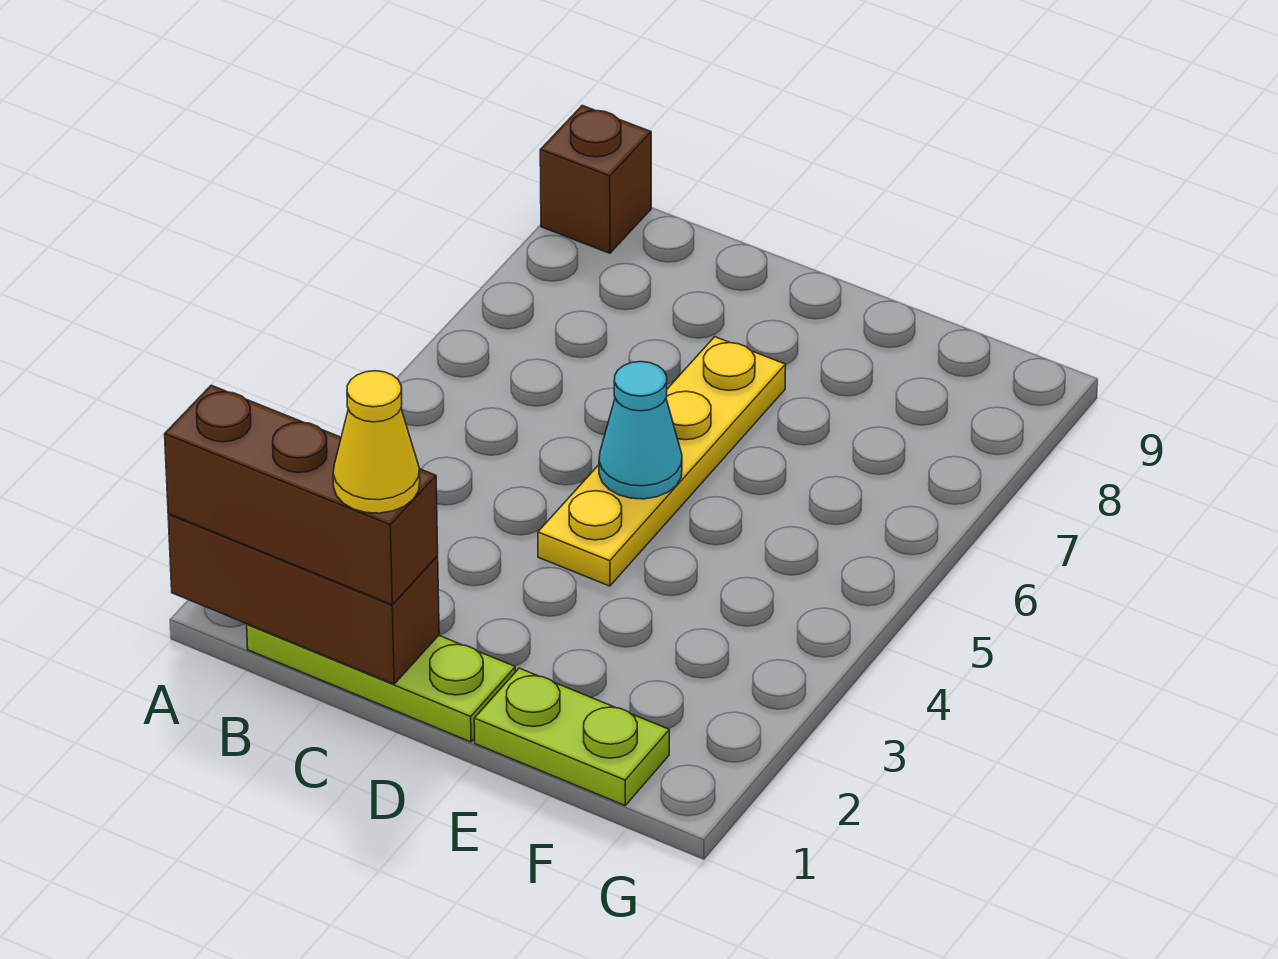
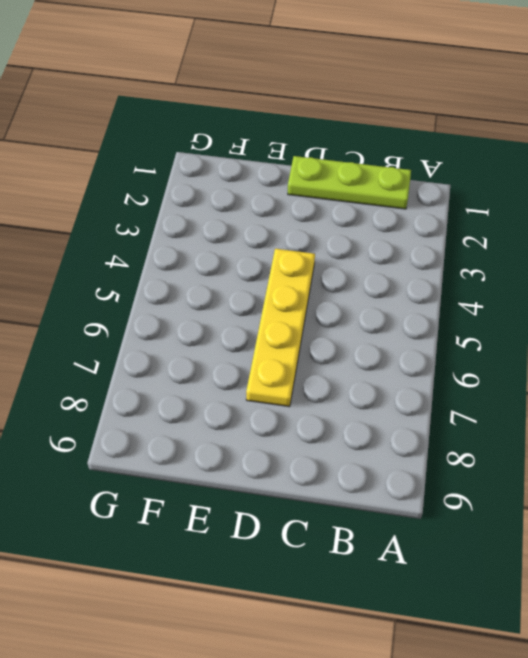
none -> brown 1x1 brick [540,106,651,253]
none -> lime 1x2 plate [474,668,669,805]

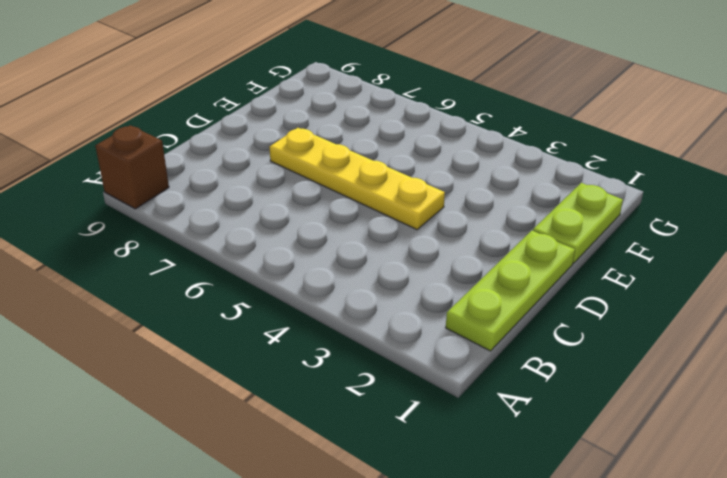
none -> brown 1x3 brick [168,514,439,684]
none -> cyan 1x1 cone [599,362,682,499]

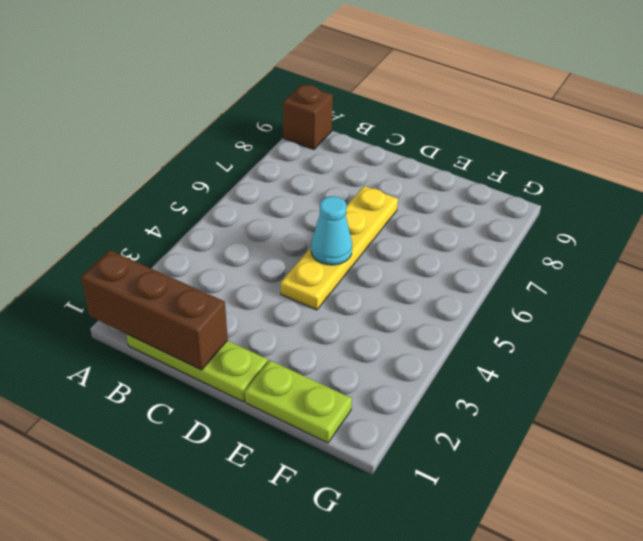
none -> brown 1x3 brick [165,385,438,605]
none -> yellow 1x1 cone [333,371,420,513]

